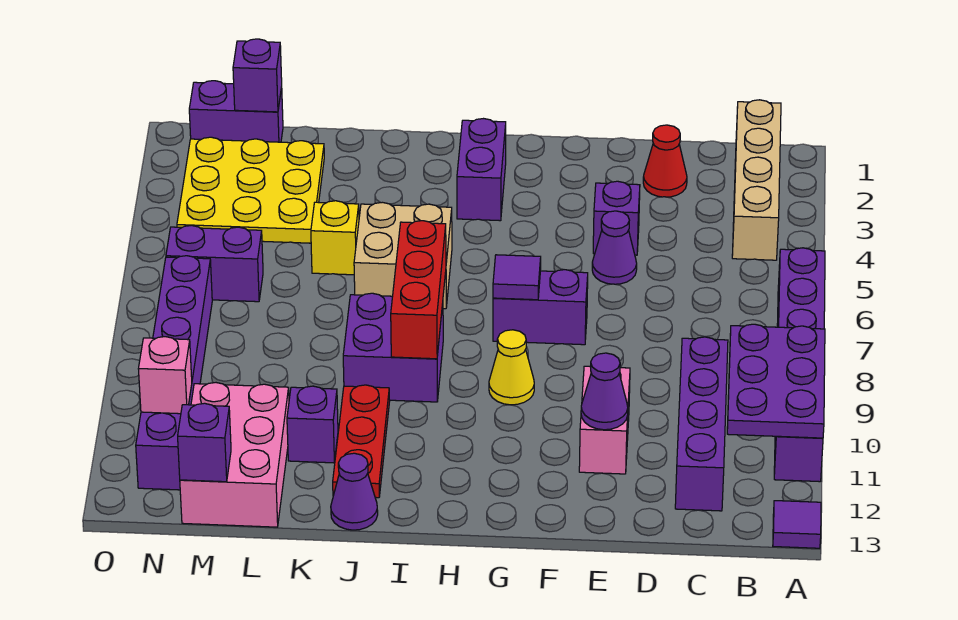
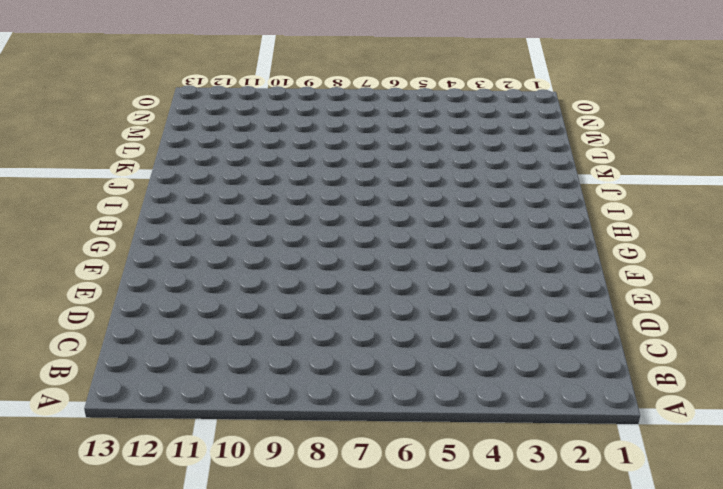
none -> purple 1x6 brick [774,248,825,482]
none -> purple 1x1 tile [773,501,821,548]
none -> tan 1x4 brick [732,100,781,260]

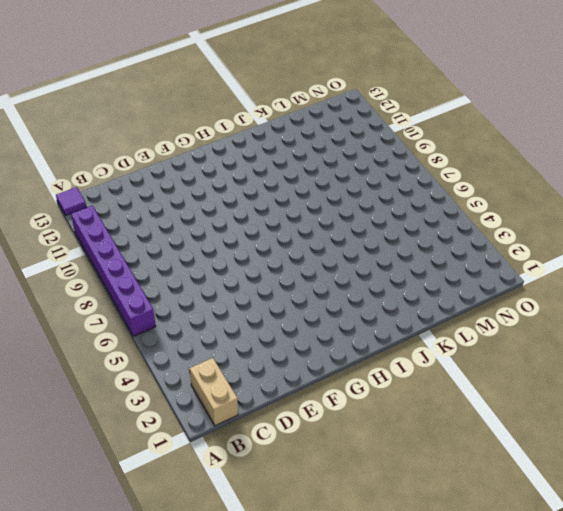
tan 1x2 brick [190,358,238,426] -> tan 1x4 brick [732,100,781,260]
none -> purple 1x4 brick [675,337,728,511]
none -> red 1x1 cone [643,125,687,197]
none -> purple 1x1 brick [593,181,640,255]

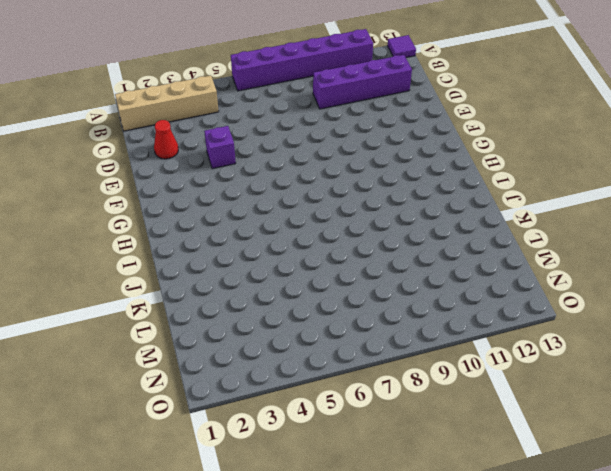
none -> purple 1x1 cone [592,211,637,284]
none -> pink 1x2 brick [579,366,630,474]
none -> purple 1x2 brick [493,270,588,345]

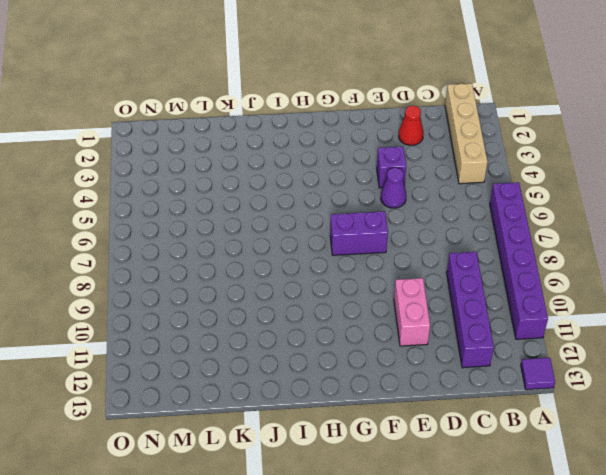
none -> yellow 1x1 cone [489,330,534,405]
none -> purple 1x2 brick [457,119,506,221]
none -> tan 2x2 brick [354,202,452,309]

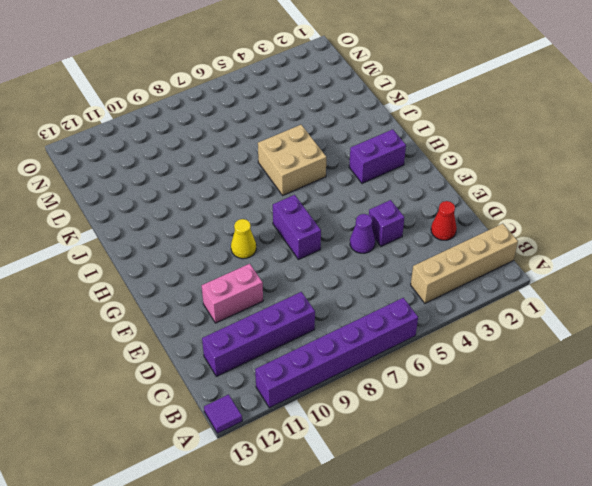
none -> purple 2x2 brick [343,293,443,402]
none -> red 1x3 plate [333,385,390,498]
none -> purple 1x1 cone [331,453,378,530]

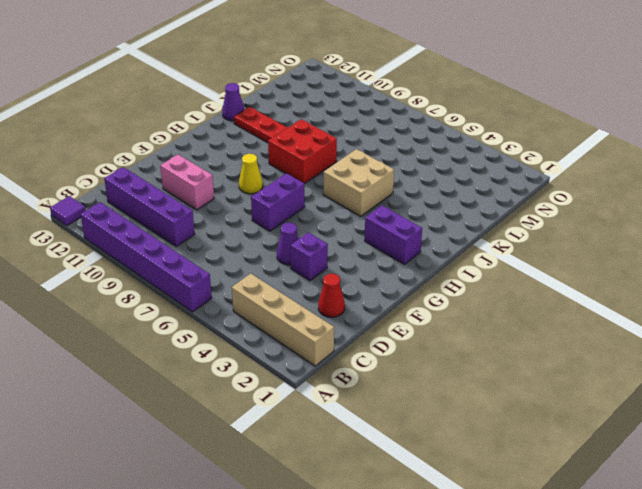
red 2x2 brick [268,119,337,184] -> purple 2x2 brick [343,293,443,402]
none -> yellow 1x1 brick [311,201,359,275]
none -> purple 1x1 brick [287,386,338,463]
none -> yellow 3x3 plate [177,137,324,243]

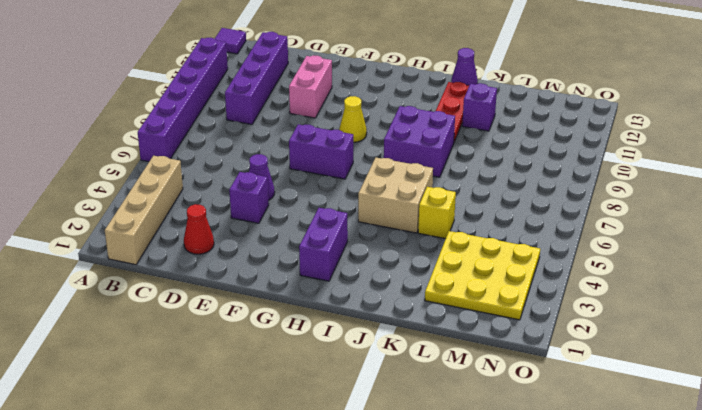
none -> pink 2x3 brick [180,383,289,527]
none -> purple 1x2 brick [189,81,283,142]
none -> purple 1x2 brick [166,225,263,302]

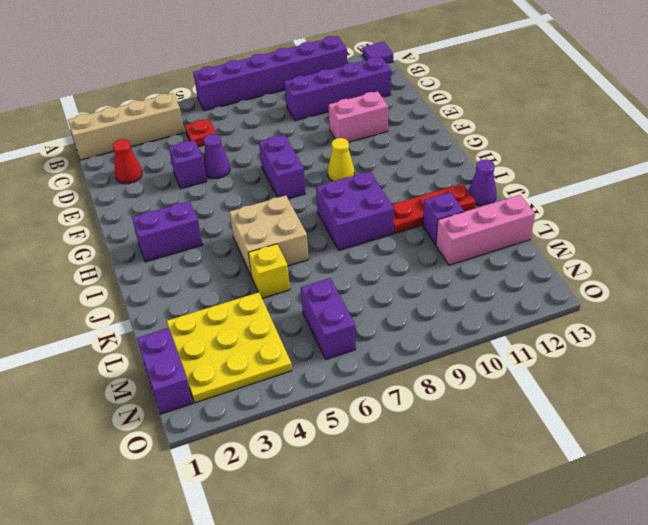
red 1x1 plate [185,119,216,147] -> none
pink 1x3 brick [436,195,535,265] -> pink 2x3 brick [180,383,289,527]
none -> purple 1x6 brick [136,256,212,490]
none -> purple 2x3 plate [727,324,825,438]
none -> purple 1x1 cone [581,353,628,430]

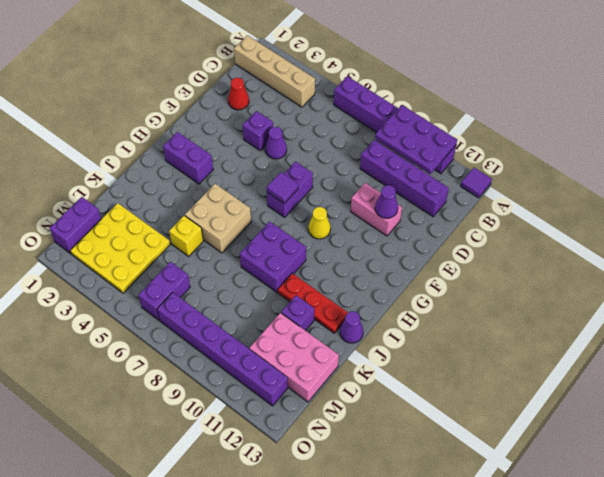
none -> red 1x3 brick [391,221,446,359]
none -> purple 1x1 brick [233,39,282,112]
none -> purple 1x1 brick [178,403,231,482]

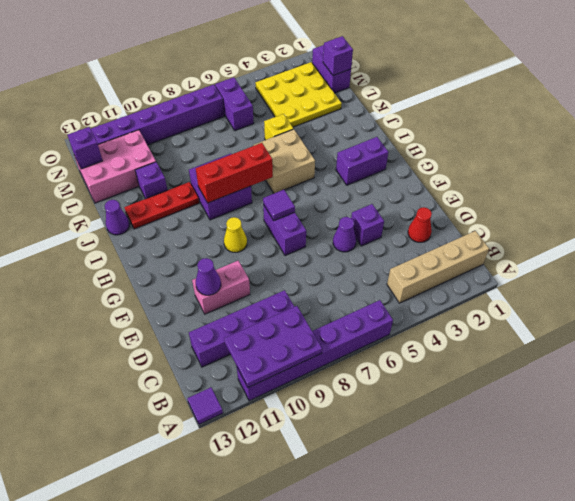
none -> pink 1x1 brick [139,337,192,414]

